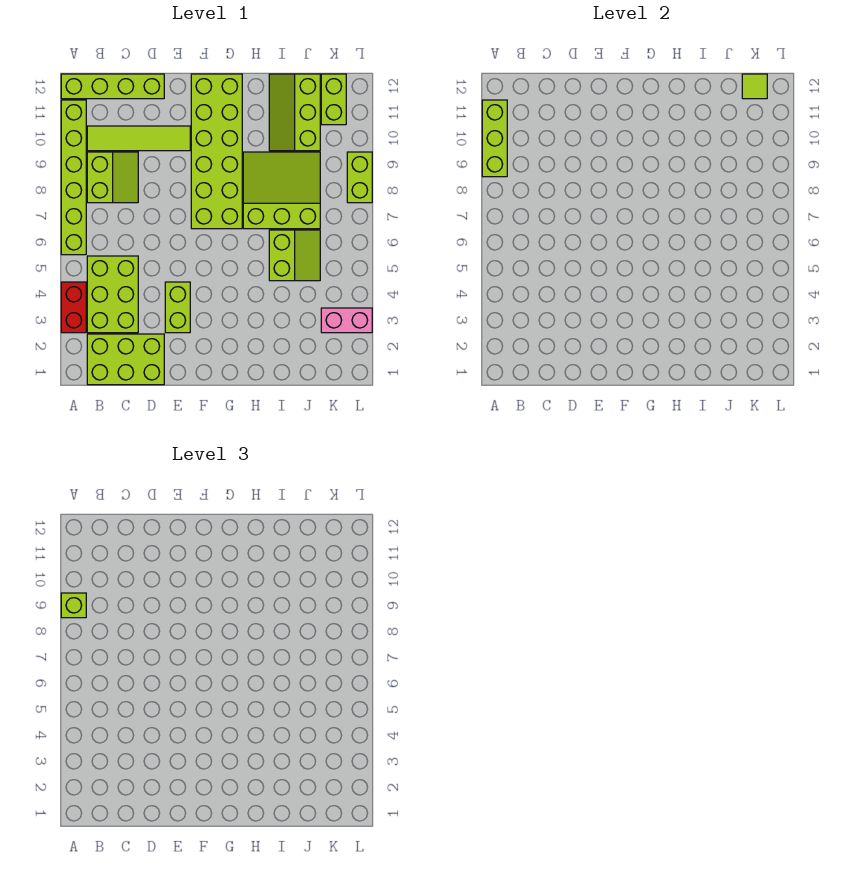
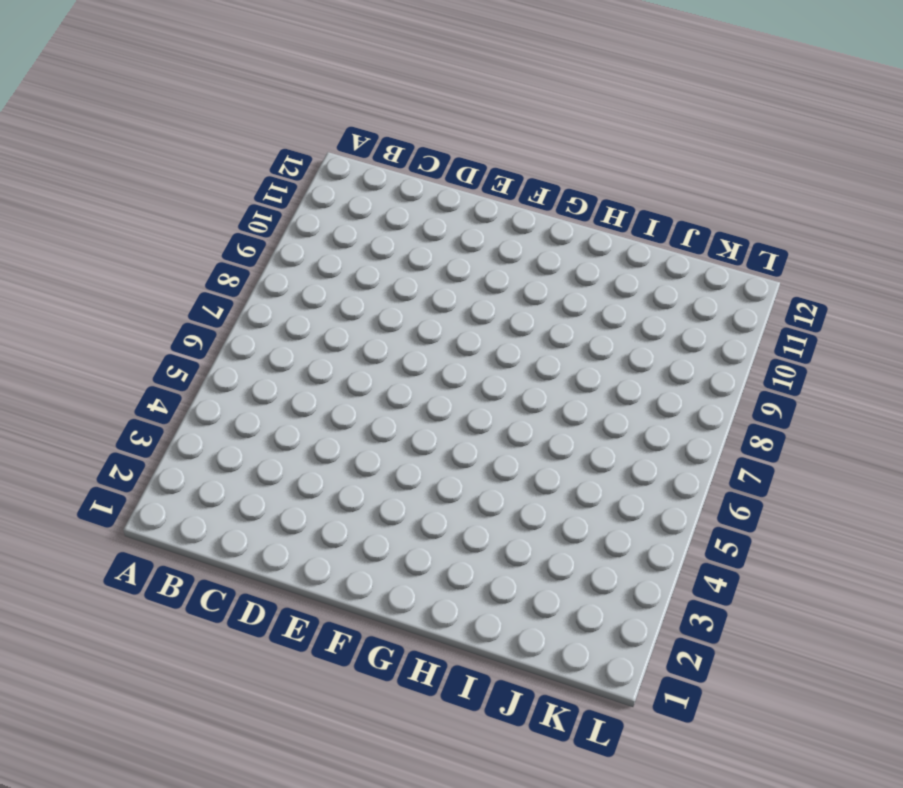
none -> red 1x2 brick [61,282,86,333]
none -> lime 1x6 brick [61,100,86,255]
none -> lime 1x4 brick [61,74,164,99]

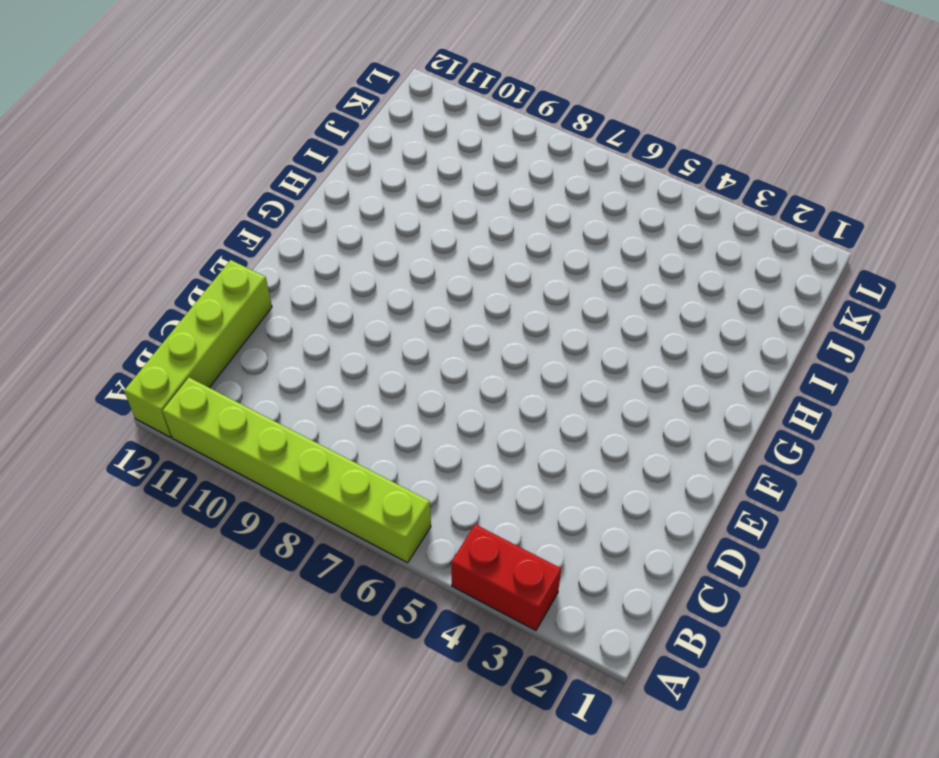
none -> lime 2x3 brick [87,334,164,385]
none -> lime 2x3 brick [87,256,138,333]
none -> lime 2x2 slope [87,152,138,203]

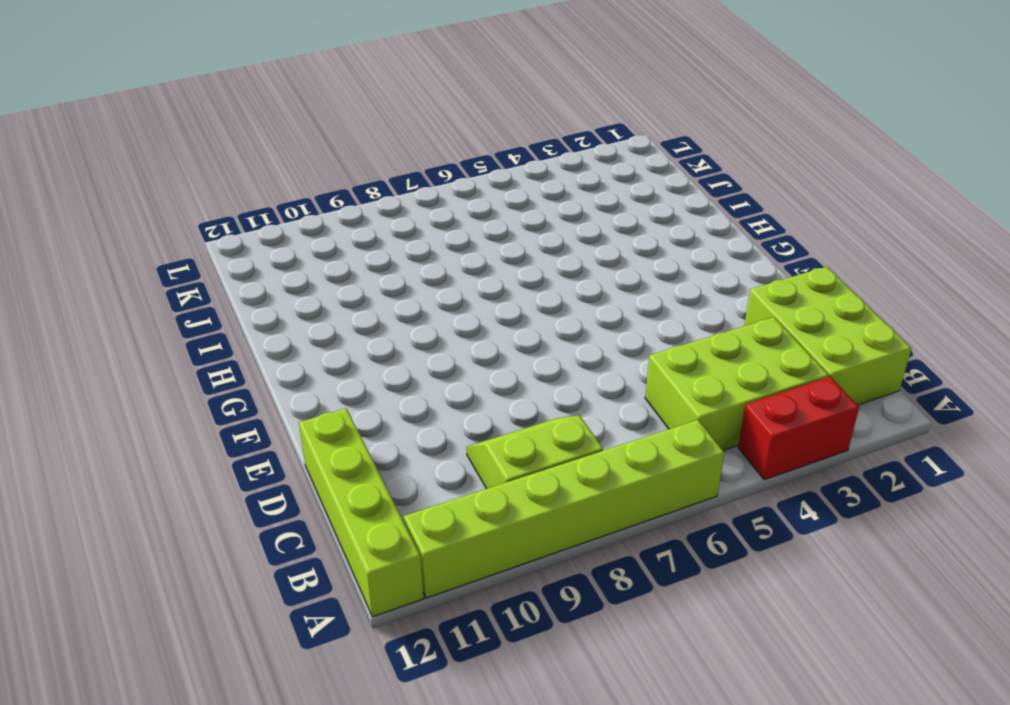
none -> lime 1x4 tile [87,126,190,151]
none -> lime 1x2 brick [165,282,190,333]
none -> lime 2x6 brick [191,74,242,229]

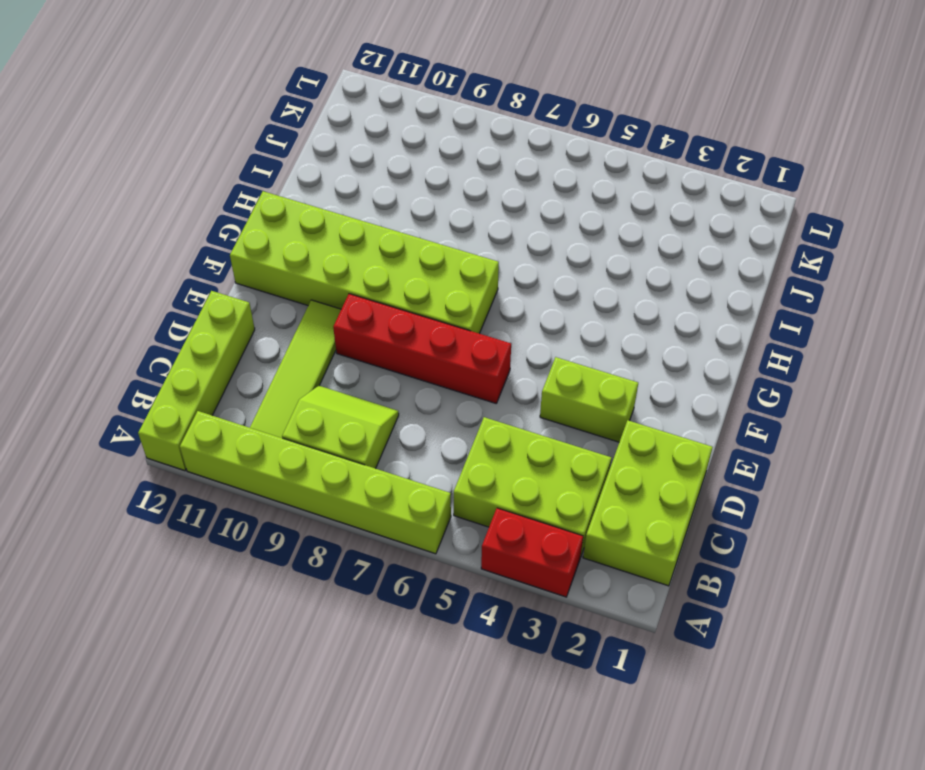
red 1x4 brick [333,294,511,403] -> none
none -> lime 3x3 slope [243,152,320,229]
none -> lime 2x2 slope [269,230,320,281]
none -> lime 2x3 slope [269,74,320,151]

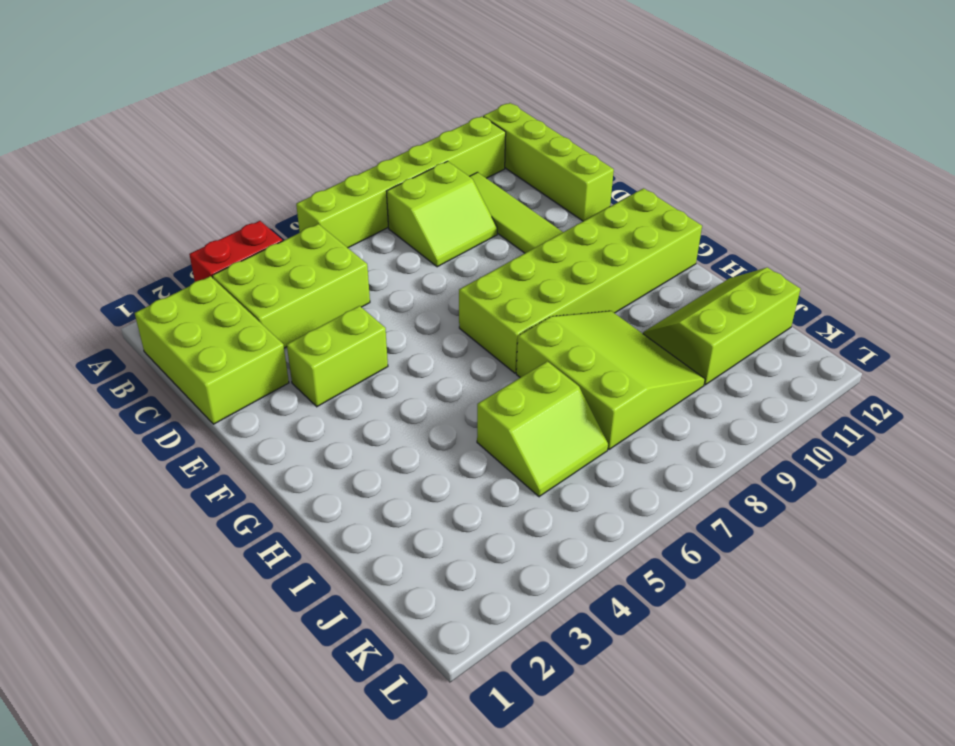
none -> pink 1x2 brick [321,308,372,333]
none -> lime 1x2 brick [321,74,346,125]
none -> lime 1x2 brick [347,152,372,203]

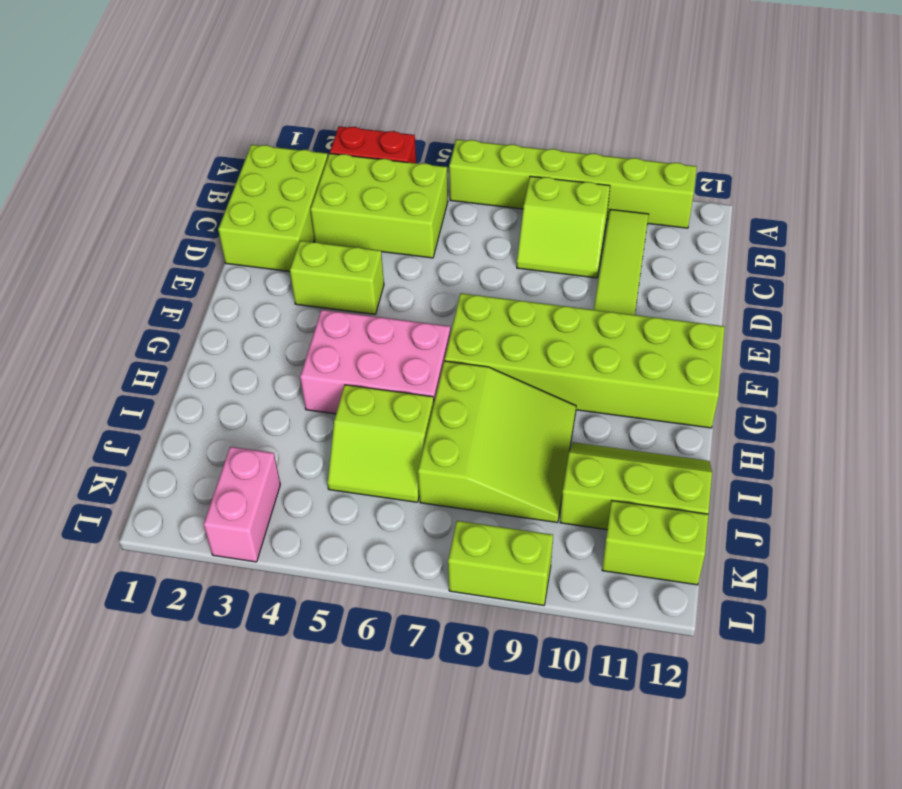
pink 2x3 brick [300,310,450,414] -> none
none -> lime 1x4 brick [61,74,164,99]
none -> lime 1x3 brick [482,100,507,177]
none -> lime 1x1 tile [742,74,767,99]

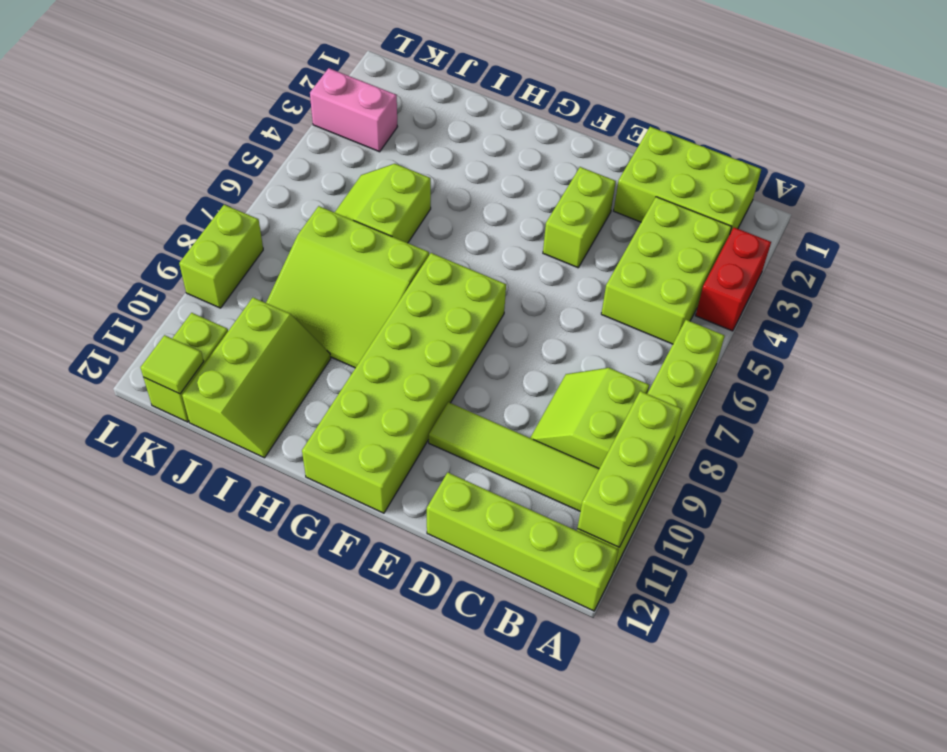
none -> lime 1x1 brick [61,593,86,618]

